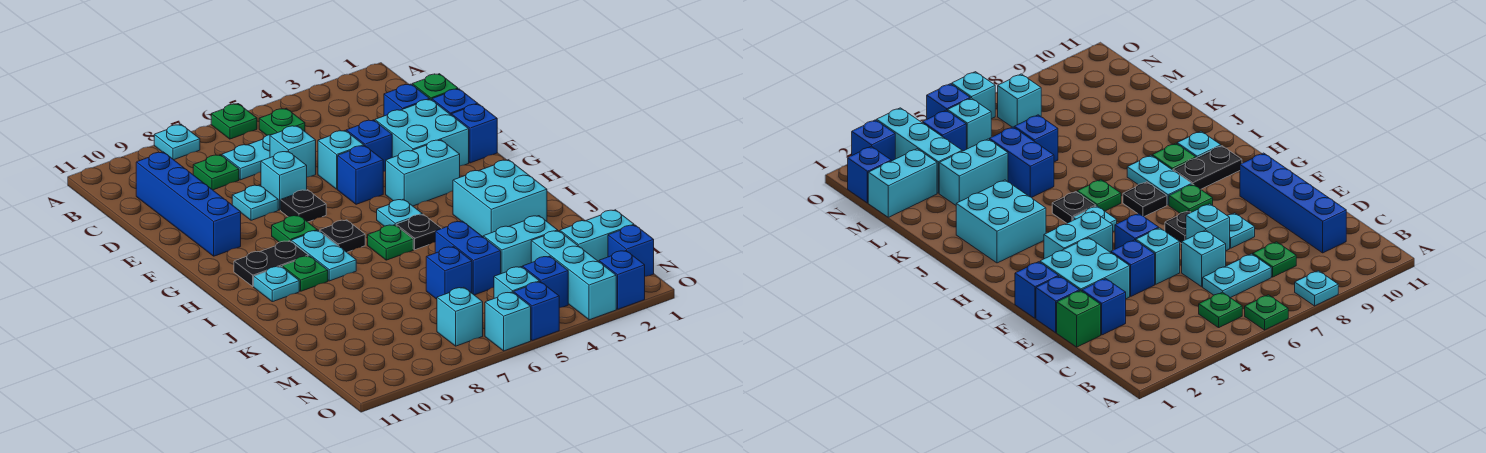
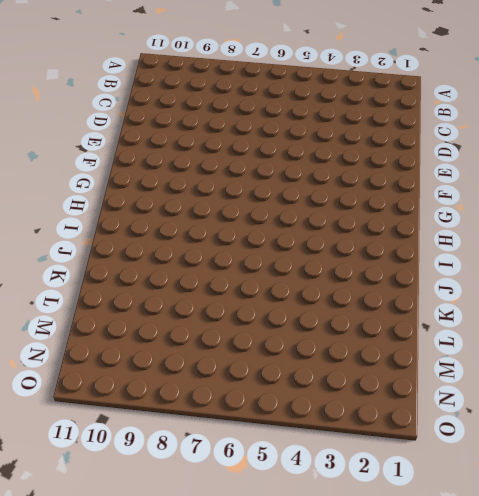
none -> green 1x1 plate [211,104,257,139]
none -> cyan 1x1 plate [154,124,200,160]
none -> green 1x1 plate [259,108,305,135]
none -> cyan 1x2 plate [222,134,272,180]

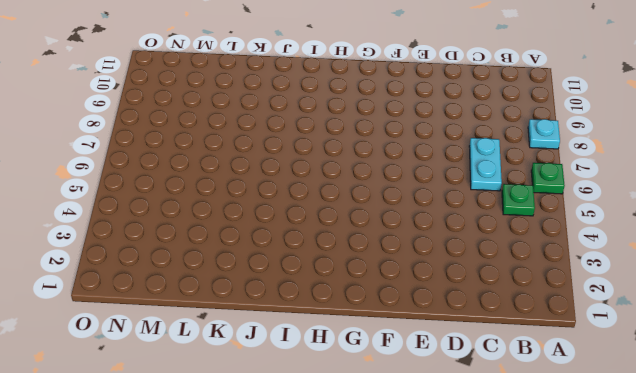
none -> green 1x1 plate [193,155,239,190]
none -> blue 1x4 brick [136,152,241,256]
none -> green 1x1 brick [412,74,458,100]
none -> blue 1x1 brick [384,84,430,116]

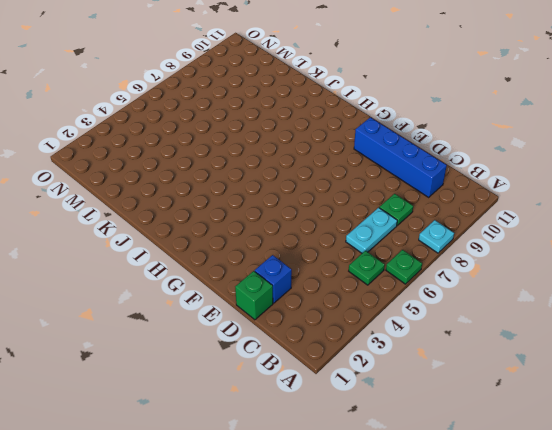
none -> cyan 1x1 brick [270,126,316,177]
none -> blue 1x1 brick [432,89,478,115]
none -> cyan 2x2 brick [375,99,469,166]
none -> blue 1x1 brick [346,120,392,172]

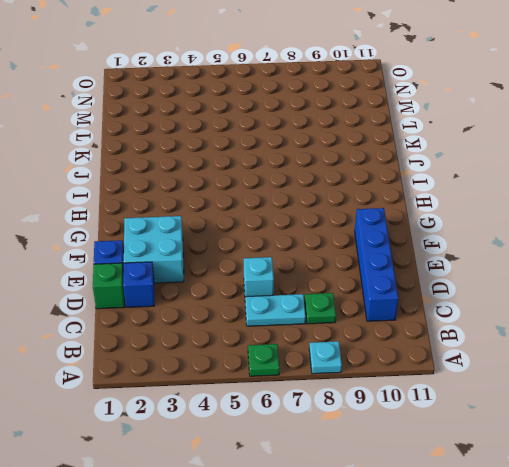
none -> green 1x1 plate [259,108,305,135]
none -> blue 1x1 brick [346,120,392,172]
none -> cyan 1x1 brick [318,131,364,189]
none -> cyan 1x1 brick [261,151,307,210]

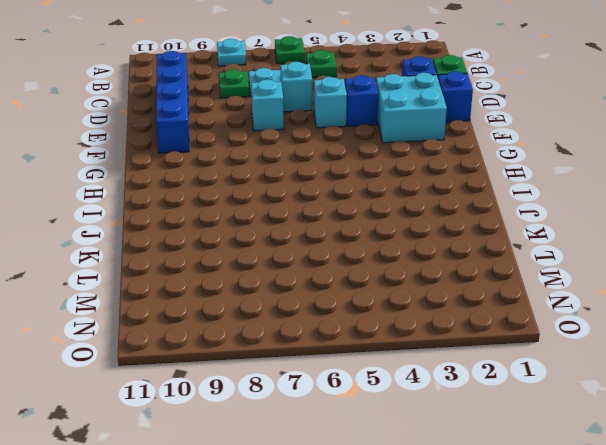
none -> cyan 1x1 plate [232,185,278,220]
none -> blue 1x1 brick [451,104,497,163]
none -> blue 1x1 brick [338,146,383,204]
none -> black 1x1 plate [281,190,326,222]

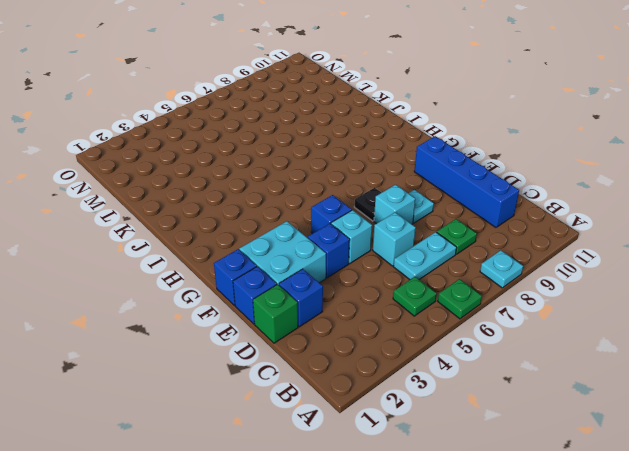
none -> cyan 1x2 brick [386,140,460,206]
none -> green 1x1 plate [272,215,317,242]
none -> cyan 1x1 plate [377,199,422,226]
none -> black 1x1 plate [320,220,365,252]

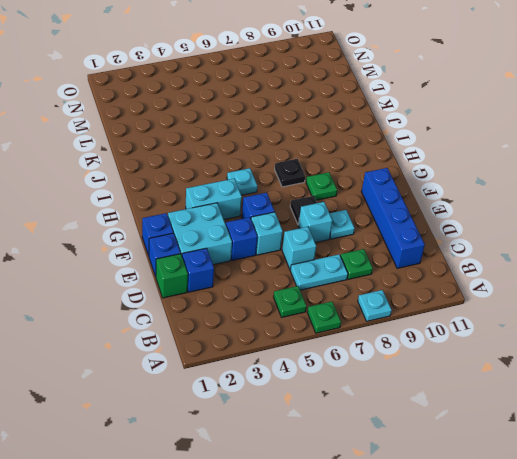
none -> cyan 1x2 plate [291,230,356,281]
none -> black 1x2 plate [234,241,308,286]
none -> cyan 2x2 brick [453,160,547,237]
none -> black 1x1 plate [396,214,442,250]

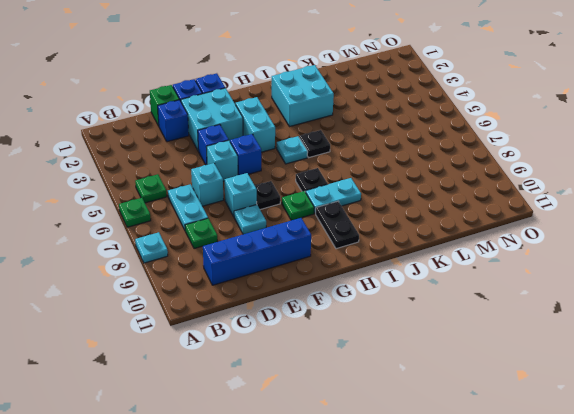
none -> green 1x1 plate [368,225,413,260]
none -> green 1x1 plate [282,256,328,291]
none -> cyan 1x1 plate [254,266,299,302]
none -> blue 1x2 brick [435,221,501,295]

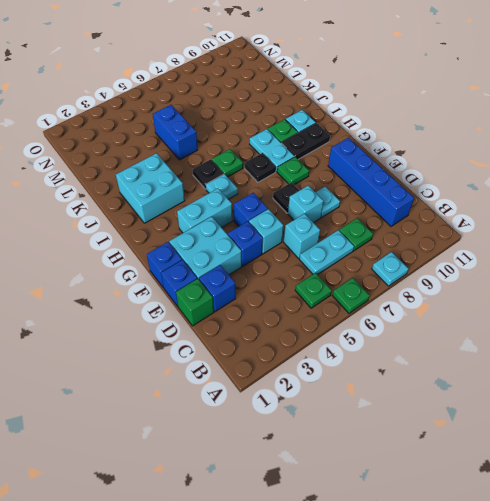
none -> cyan 1x2 brick [483,216,558,274]
none -> blue 1x1 brick [426,247,472,299]
none -> cyan 1x2 brick [560,210,634,262]
none -> cyan 1x3 brick [531,231,616,320]

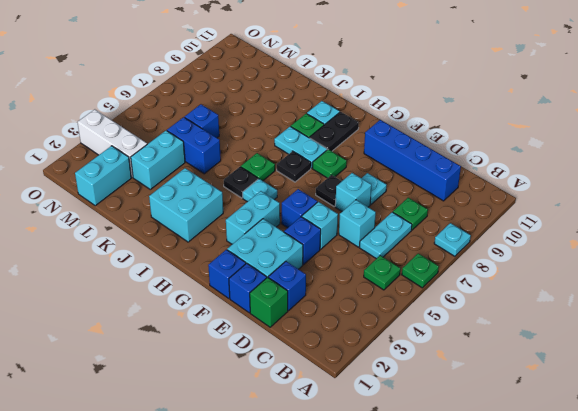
white 1x3 brick [77,109,147,177] -> cyan 1x3 brick [531,231,616,320]
none -> blue 1x1 brick [608,225,654,276]
none -> blue 1x1 brick [522,256,568,308]
none -> cyan 1x1 brick [494,267,540,298]
none -> cyan 1x1 brick [437,287,483,346]

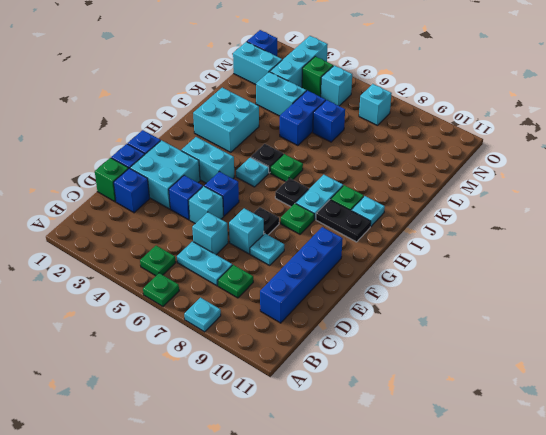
green 1x1 brick [302,56,333,97] -> blue 1x1 brick [522,256,568,308]
none -> blue 1x1 brick [599,251,645,309]
none -> blue 1x1 brick [514,282,559,341]
none -> cyan 1x1 brick [485,292,531,351]

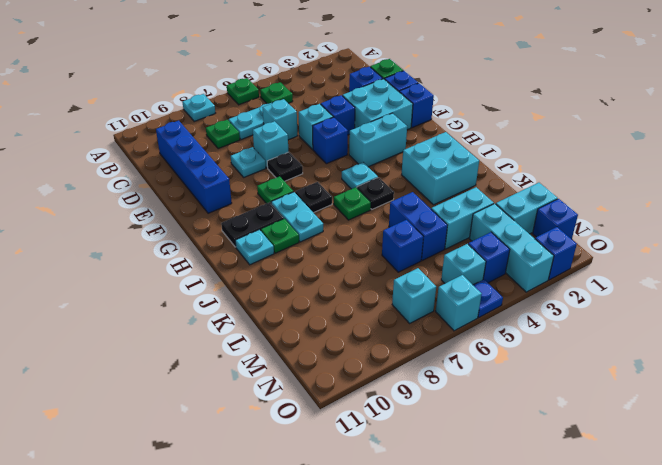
blue 1x1 plate [473,279,503,317] -> blue 1x1 brick [514,282,559,341]

